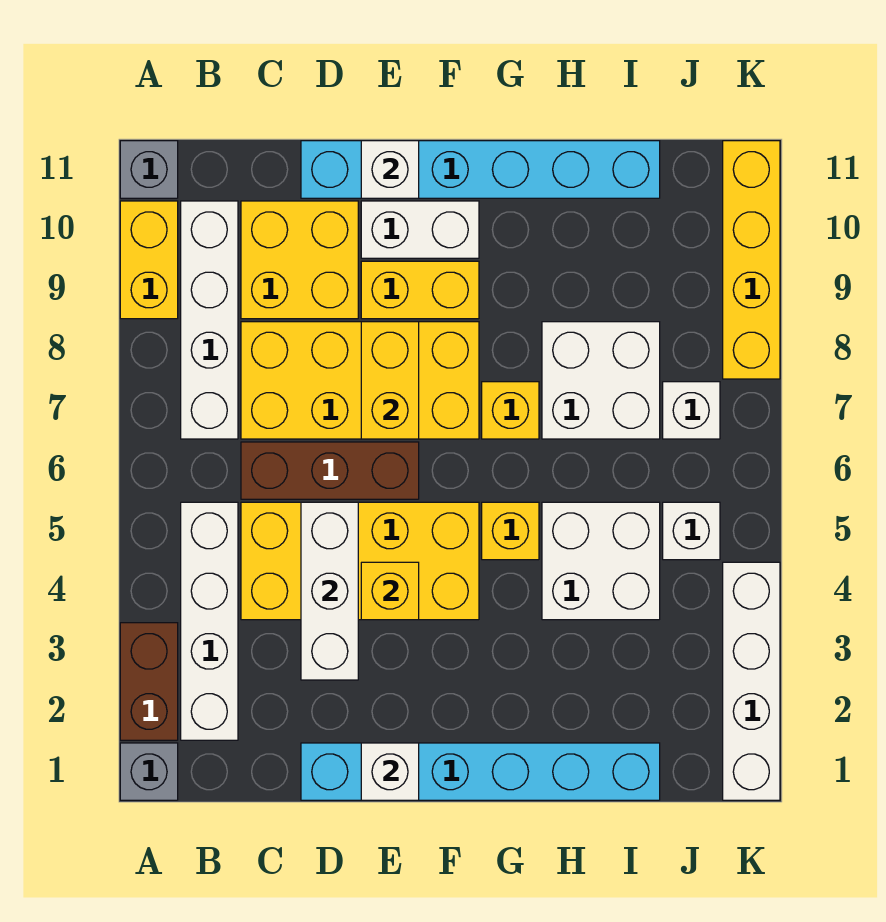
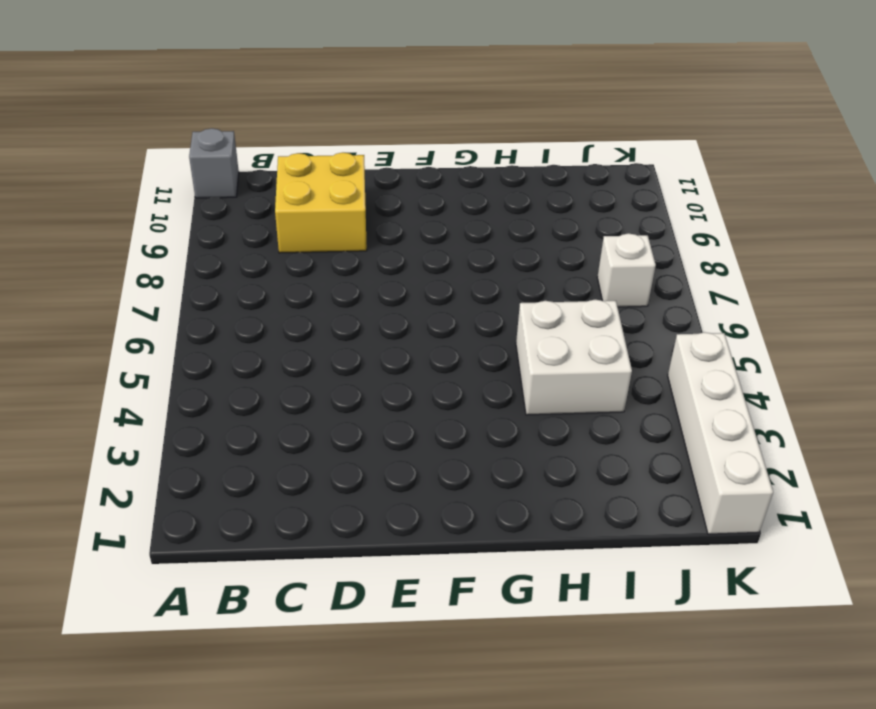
none -> grey 1x1 brick [120,743,178,800]
none -> brown 1x2 brick [120,623,178,740]
none -> yellow 1x2 brick [120,201,178,319]

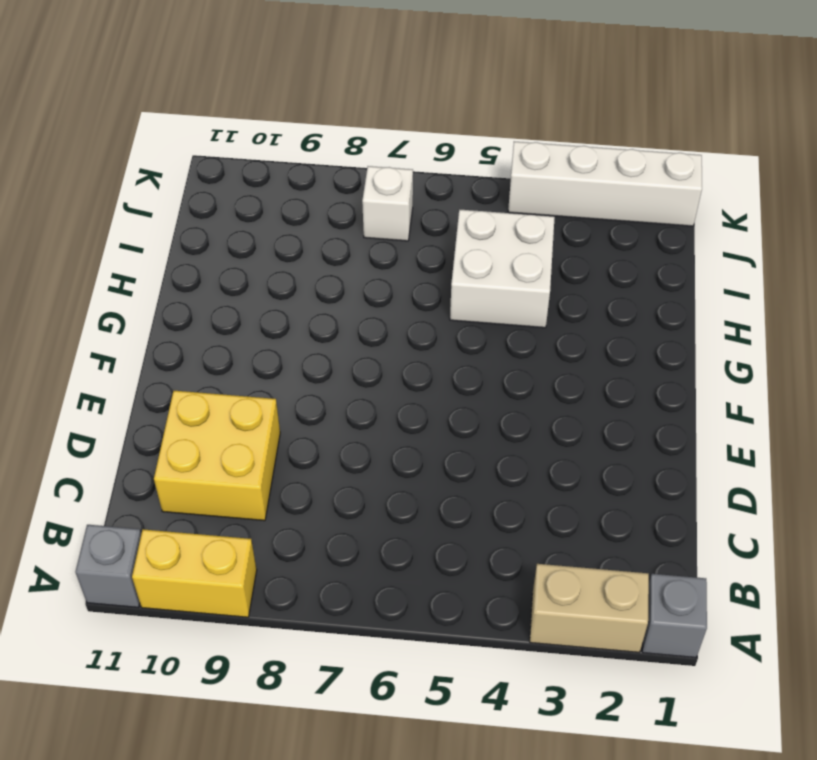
tan 1x2 brick [530,564,649,652] -> brown 1x2 brick [120,623,178,740]
none -> white 1x4 brick [181,502,238,740]
none -> white 1x4 brick [181,201,238,439]
none -> yellow 2x4 brick [241,502,479,620]

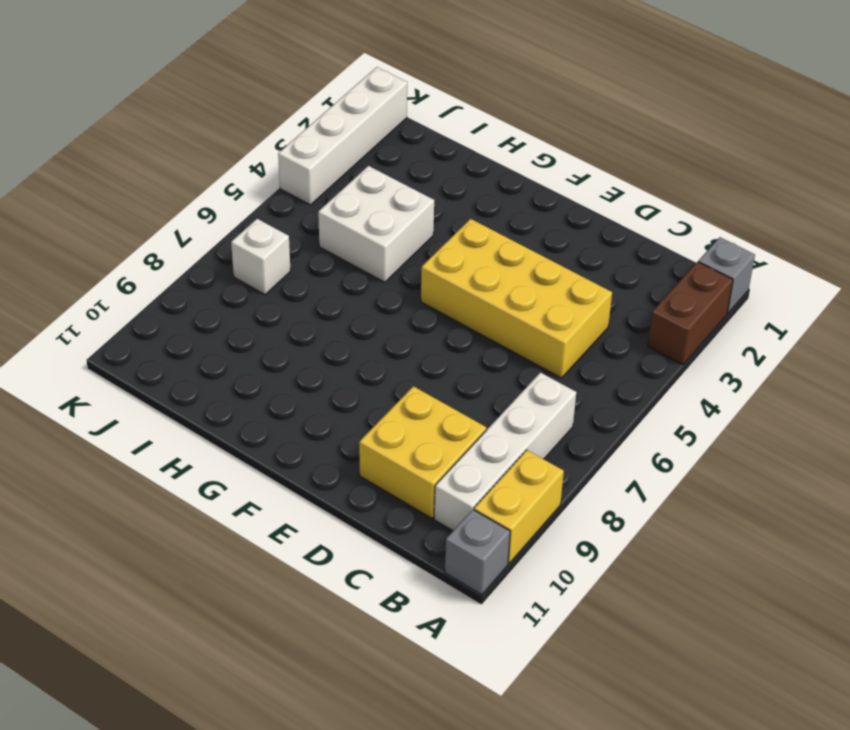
none -> white 1x4 brick [181,502,238,740]
none -> brown 1x3 brick [241,442,419,499]
none -> yellow 2x4 brick [241,322,479,439]

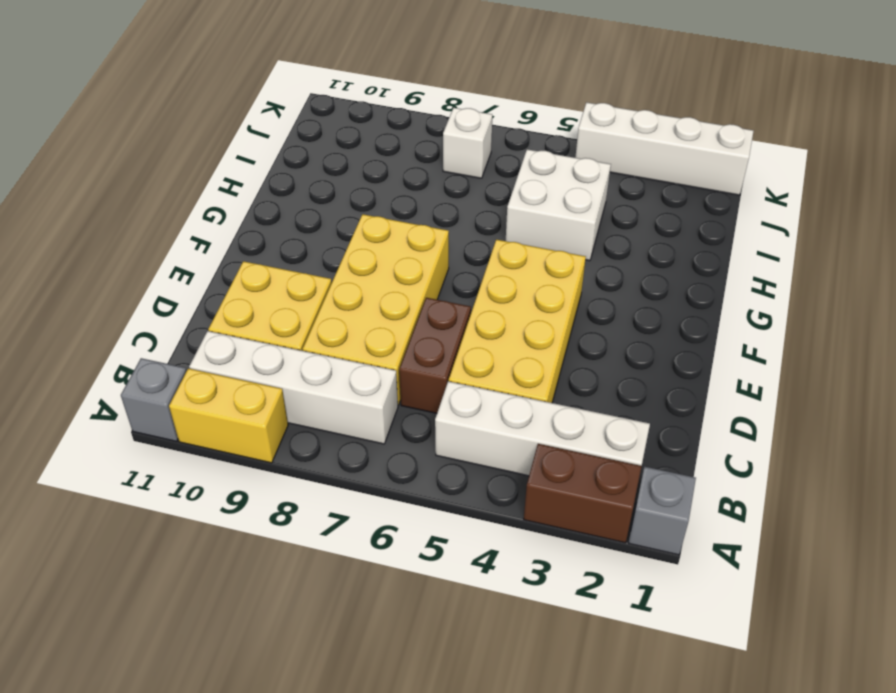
brown 1x2 brick [399,298,471,413] -> brown 1x3 brick [241,442,419,499]
none -> cyan 1x6 brick [301,743,660,800]
none -> cyan 1x6 brick [301,141,660,198]
none -> yellow 1x2 brick [361,261,479,319]

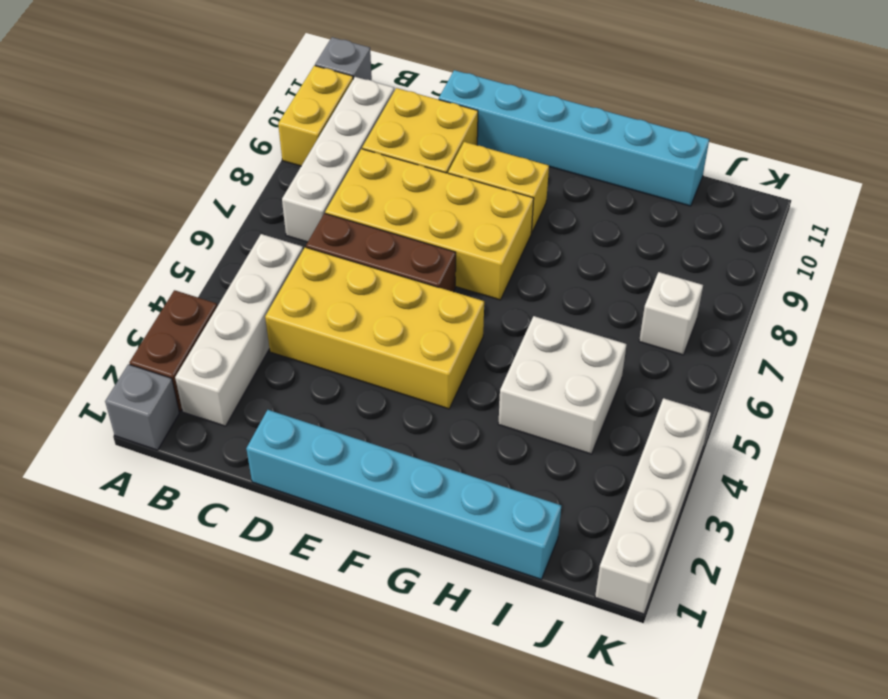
none -> white 1x2 brick [361,201,479,258]
none -> yellow 1x1 brick [482,502,539,560]
none -> yellow 1x1 brick [482,382,539,439]

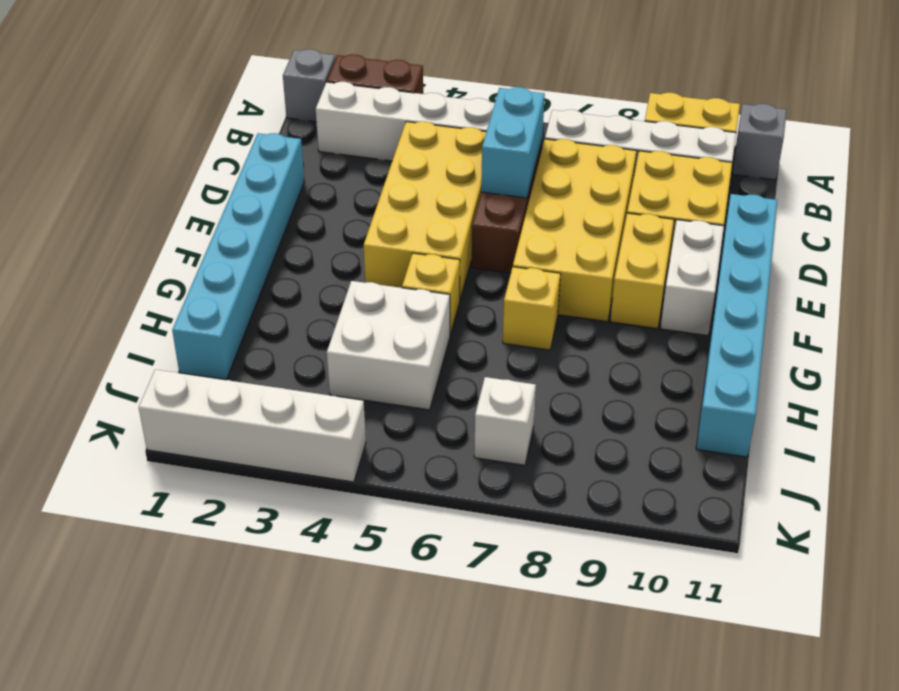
cyan 1x2 brick [481,87,545,198] -> none
none -> white 2x2 brick [542,322,660,439]
none -> white 1x1 brick [663,502,720,560]
none -> yellow 1x4 brick [723,141,780,379]

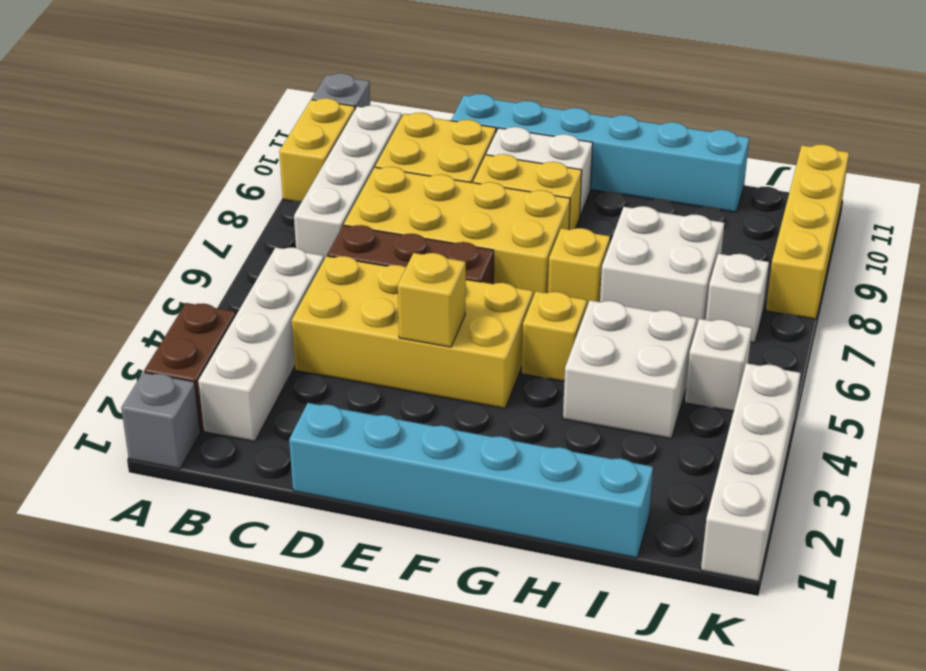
none -> white 1x3 brick [301,502,358,680]
none -> white 1x1 brick [361,743,419,800]
none -> yellow 1x2 brick [361,322,419,439]

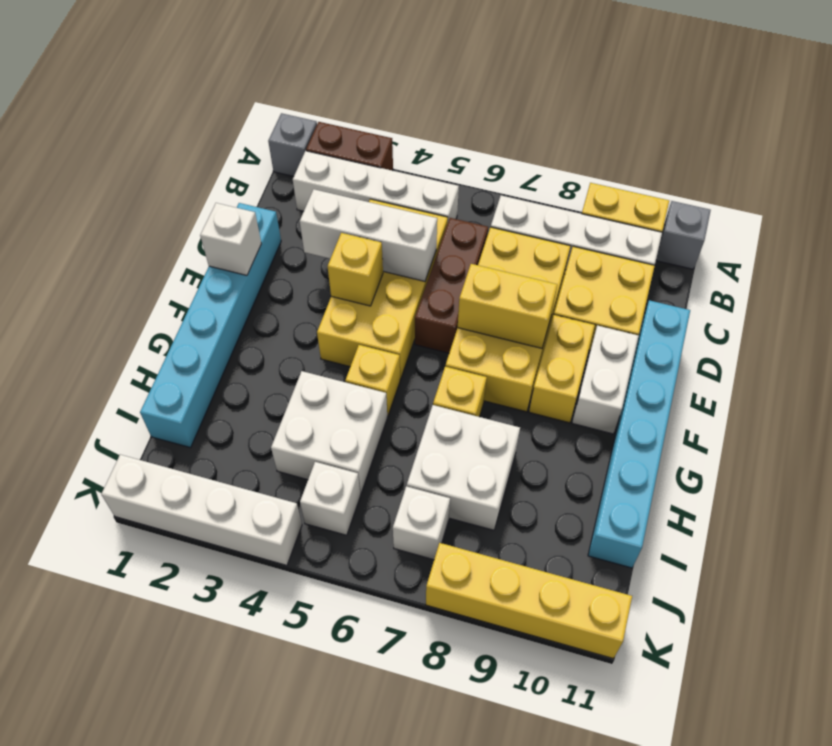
none -> white 1x1 brick [361,141,419,198]

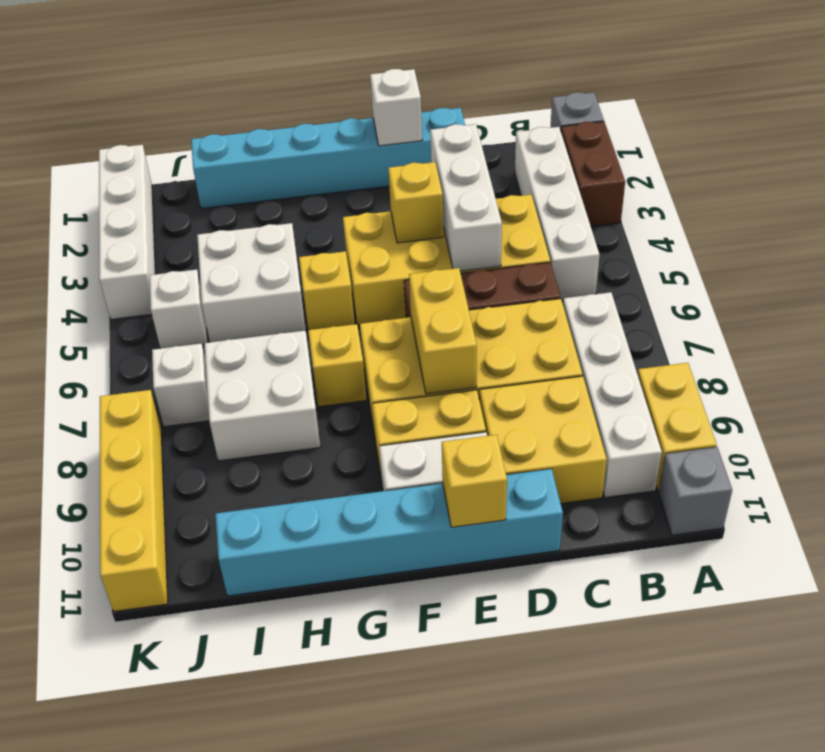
yellow 1x1 brick [442,435,507,527] -> white 1x1 brick [361,141,419,198]

